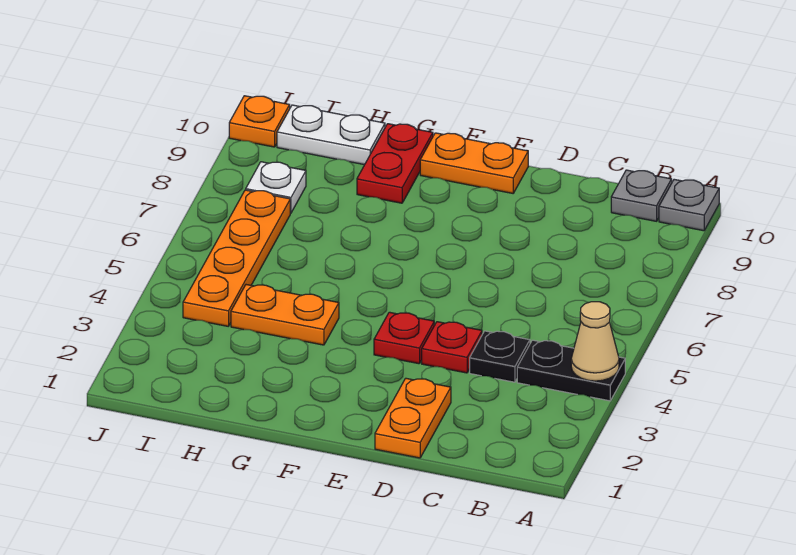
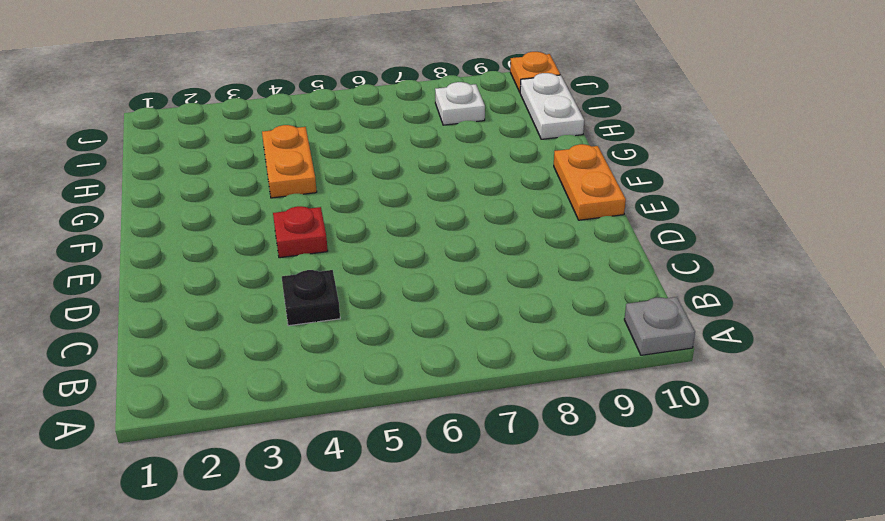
none -> black 1x2 plate [517,340,625,401]
none -> grey 1x1 plate [611,170,672,221]
none -> orange 1x2 plate [375,378,451,458]

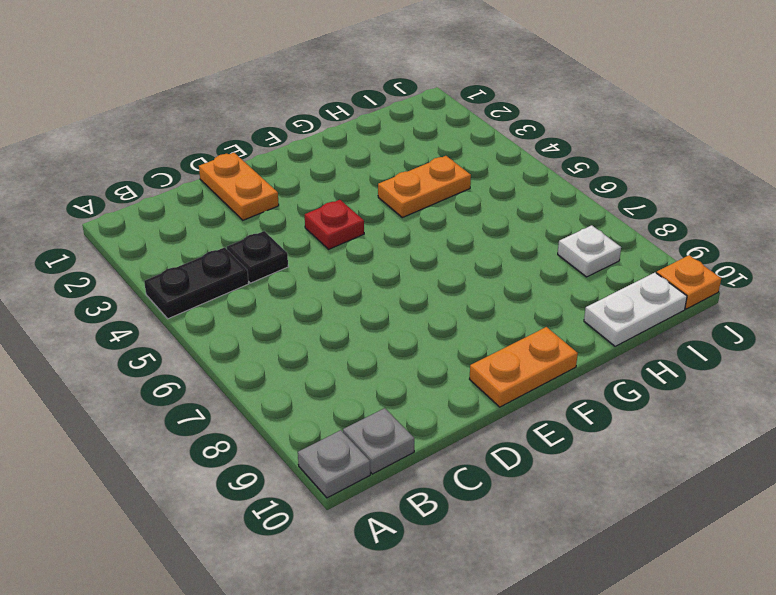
none -> red 1x1 plate [422,322,482,373]
none -> red 1x2 plate [357,124,433,203]
none -> orange 1x4 plate [183,190,290,326]

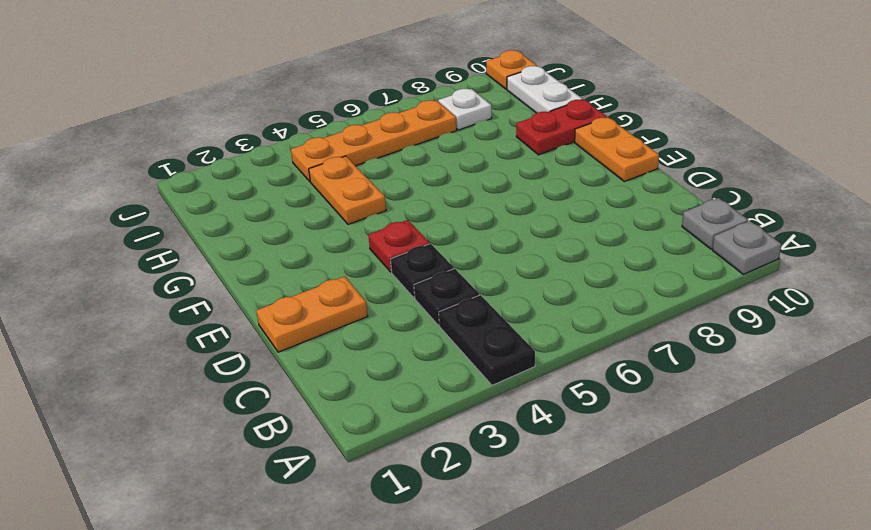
black 1x1 plate [391,243,454,298] -> red 1x1 plate [422,322,482,373]
none -> tan 1x1 cone [571,302,619,381]

